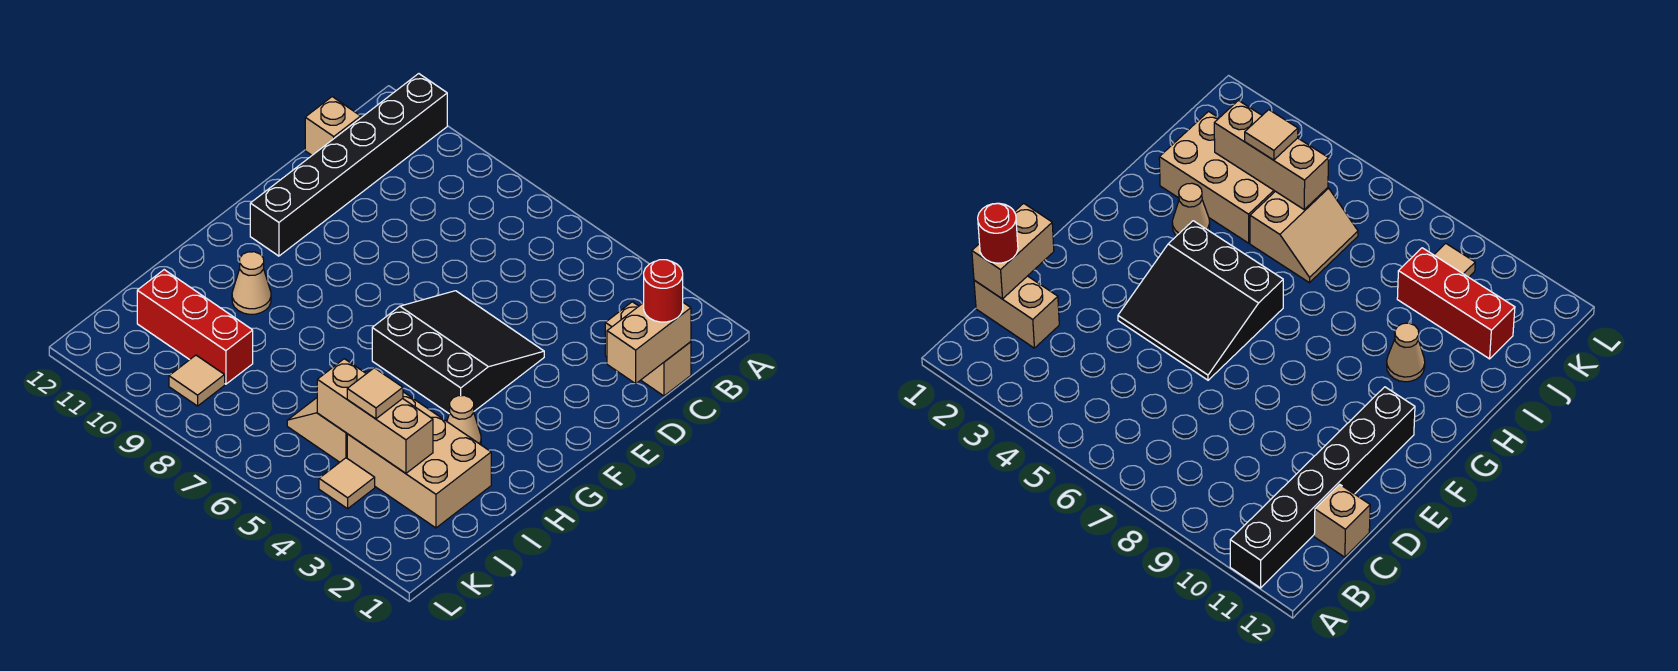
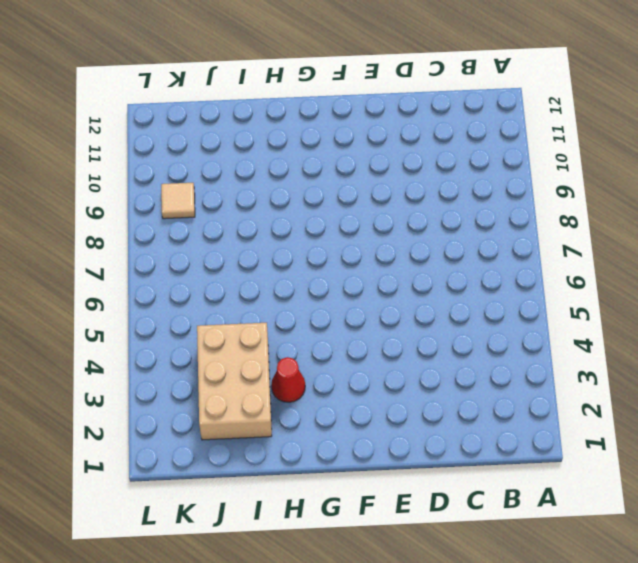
red 1x1 cone [271,357,305,402] -> tan 1x1 cone [447,395,481,445]
none -> black 1x6 brick [250,74,447,256]
none -> tan 1x2 brick [605,302,691,396]
none -> tan 1x1 brick [305,97,361,155]

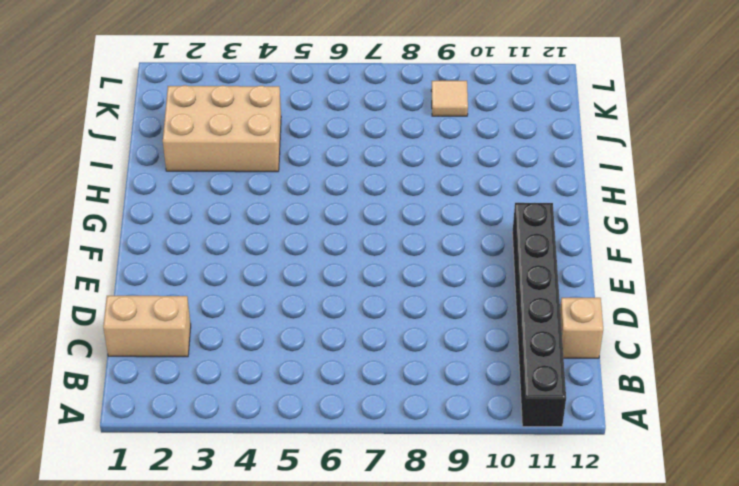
none -> black 3x3 slope [372,291,544,413]
none -> tan 1x1 cone [447,395,481,445]
none -> tan 1x1 cone [232,252,271,314]

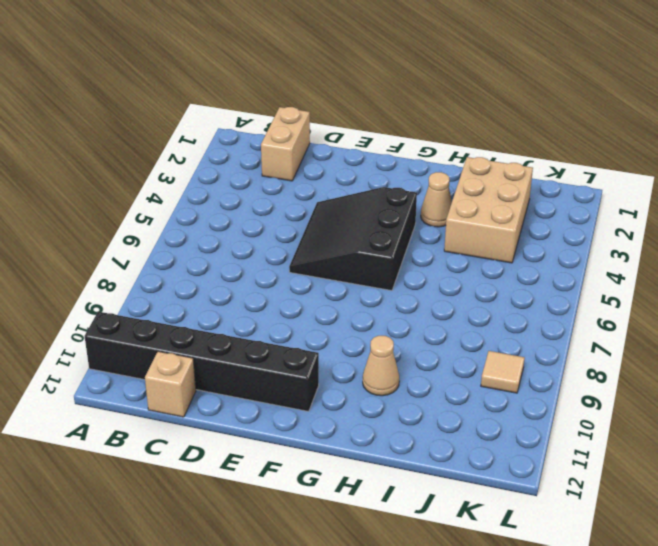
none -> tan 2x2 slope [287,371,369,462]
none -> red 1x3 brick [137,270,253,384]
none -> tan 1x1 tile [319,458,375,509]

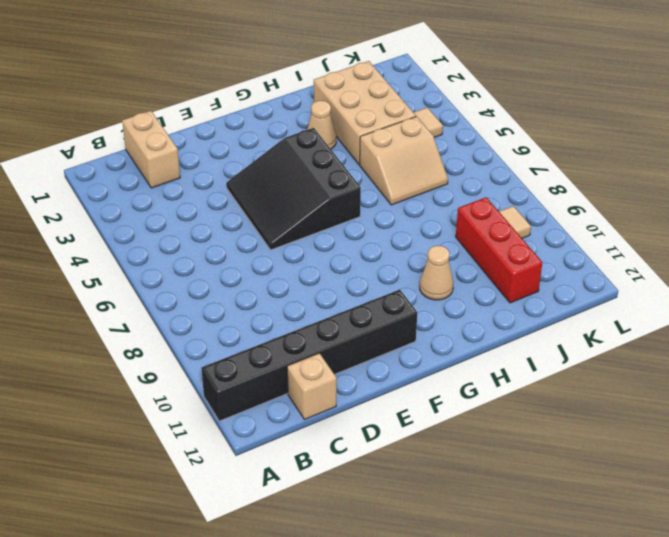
none -> tan 1x2 brick [607,303,691,384]
none -> tan 1x3 brick [317,359,433,473]
none -> red 1x1 round brick [644,260,683,322]

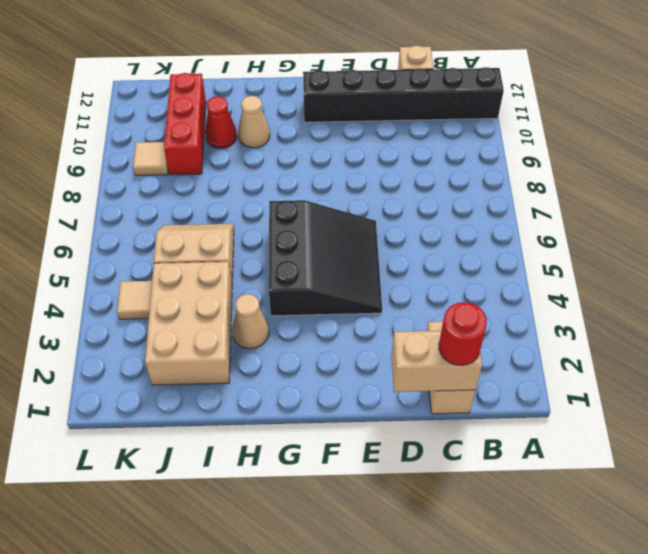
red 1x1 cone [205,96,237,148] -> none
none -> tan 1x3 brick [317,359,433,473]
none -> tan 1x1 tile [347,368,403,419]

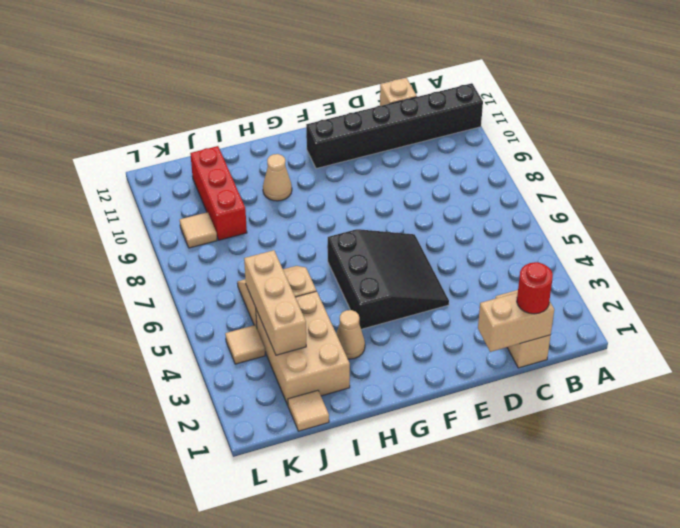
tan 1x1 tile [288,390,329,431] -> tan 1x1 tile moved to [347,368,403,419]

